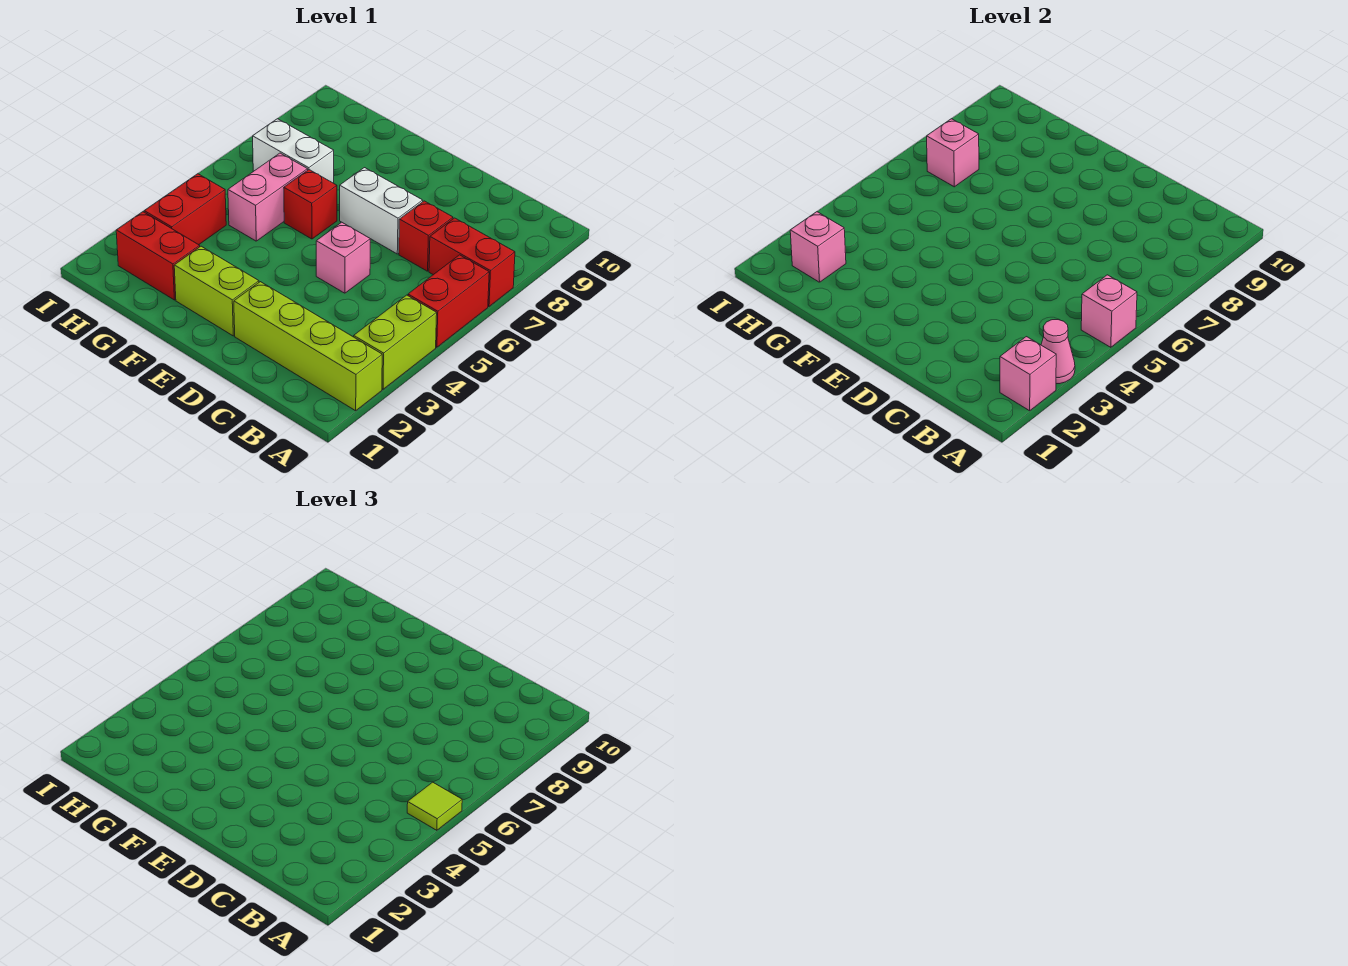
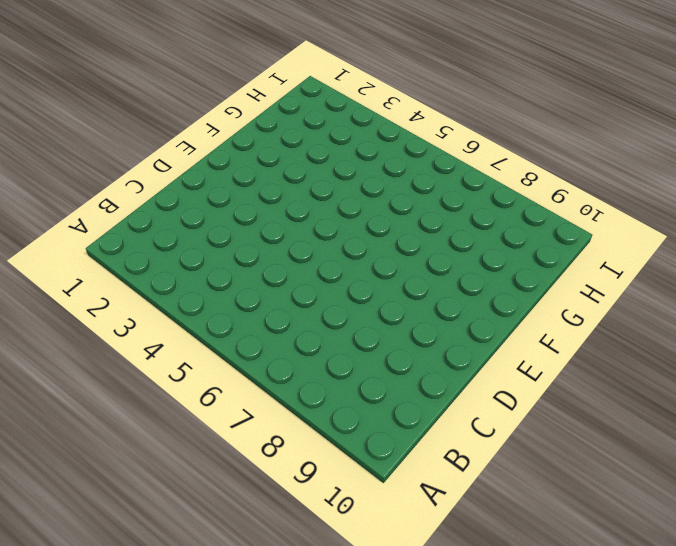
none -> lime 1x4 brick [234,282,382,411]
none -> lime 1x2 brick [354,295,437,389]
none -> red 1x2 brick [408,255,489,347]

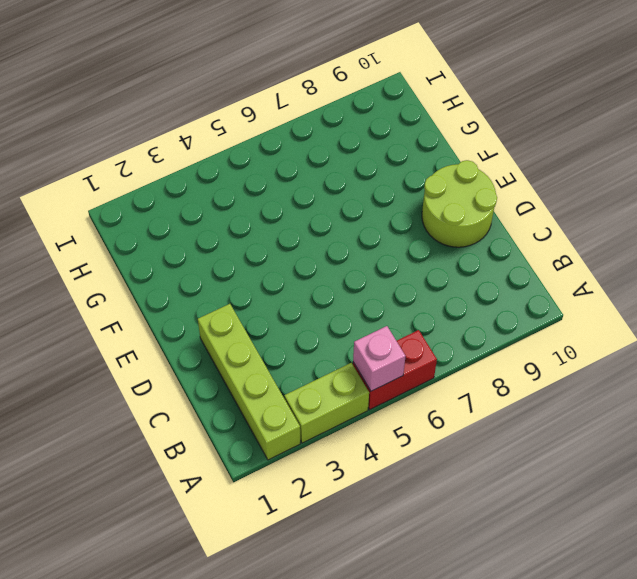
lime 2x2 round brick [422,160,497,247] -> none
none -> red 1x2 brick [429,218,515,306]
none -> red 1x1 brick [399,201,453,271]
none -> pink 1x1 brick [316,222,370,293]

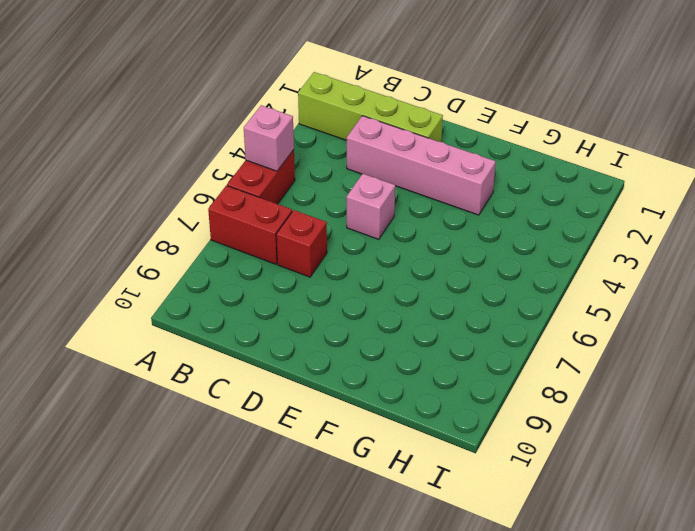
pink 1x4 brick [347,116,496,215] -> none
none -> lime 1x2 brick [354,295,437,389]
none -> white 1x2 brick [340,168,423,254]
none -> lime 1x2 brick [174,246,259,336]

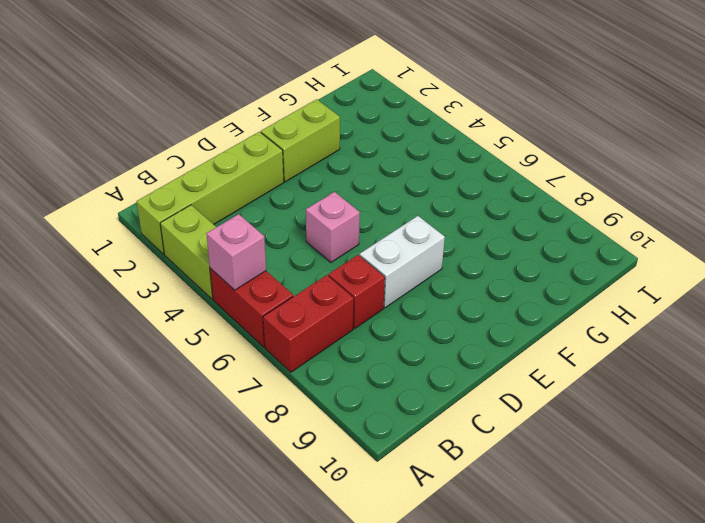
none -> red 1x1 brick [284,170,337,239]
none -> red 1x2 brick [116,212,200,300]
none -> pink 1x2 brick [228,153,308,241]

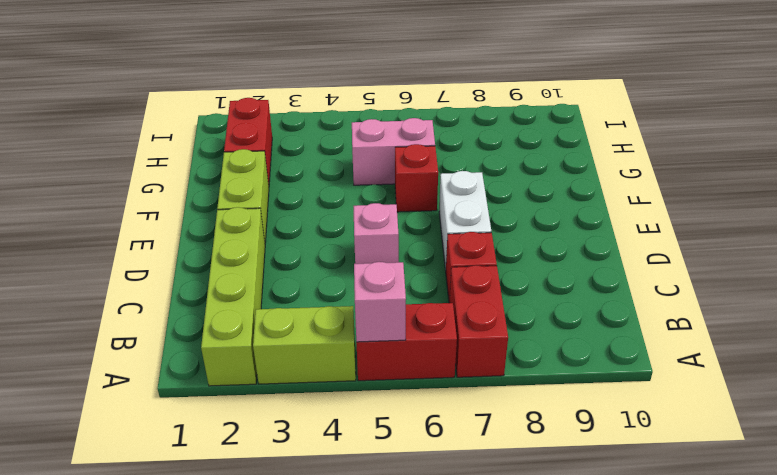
none -> white 1x2 brick [253,119,334,183]
none -> red 1x2 brick [144,174,226,245]
none -> pink 1x1 brick [1000,337,1056,411]

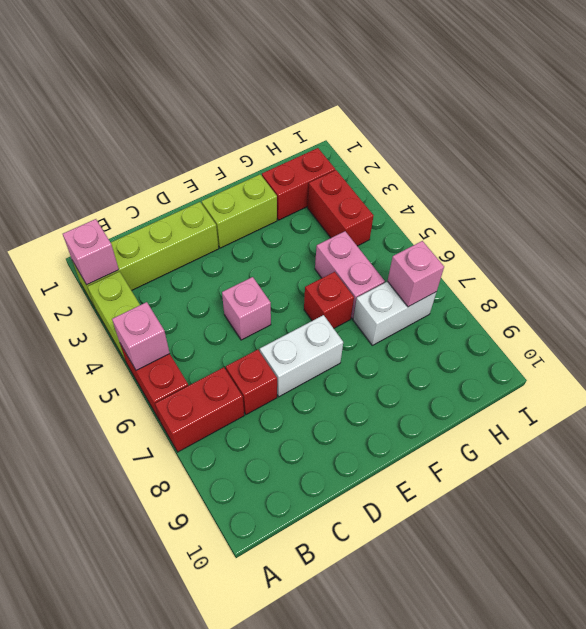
none -> pink 1x1 cone [1041,320,1075,384]
none -> pink 1x1 brick [790,212,846,282]
none -> lime 1x1 tile [407,782,462,830]

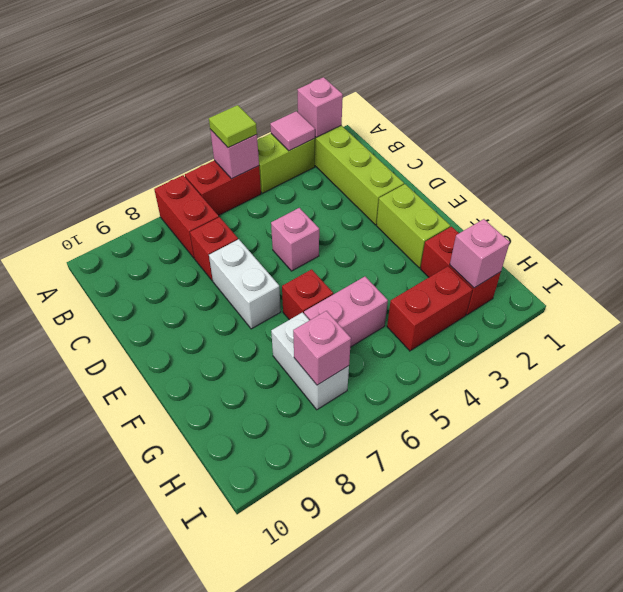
pink 1x1 tile [270,111,315,151] -> pink 1x1 cone [1041,320,1075,384]

